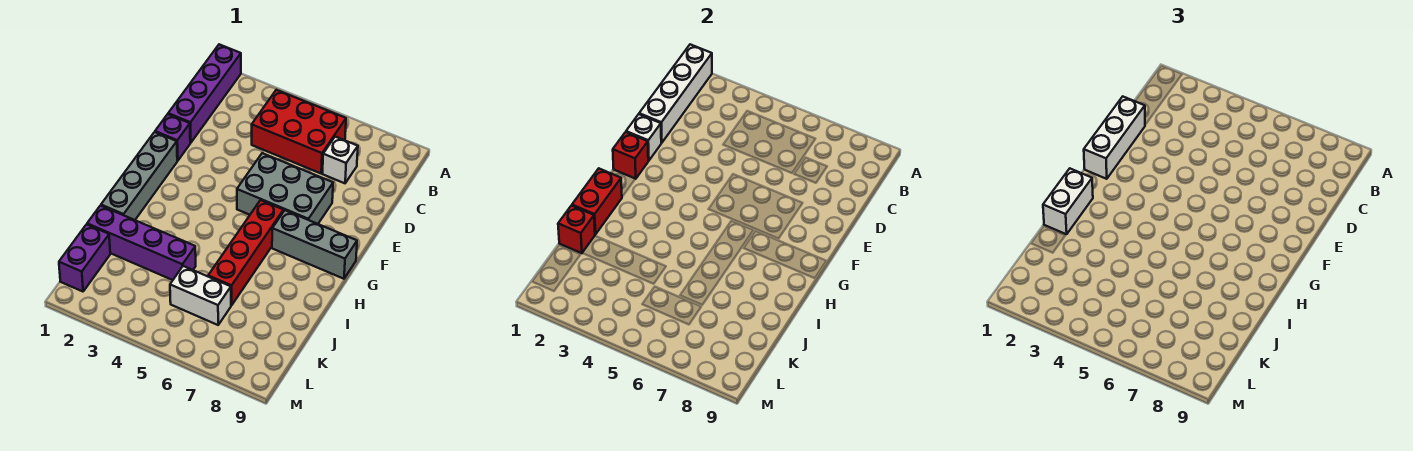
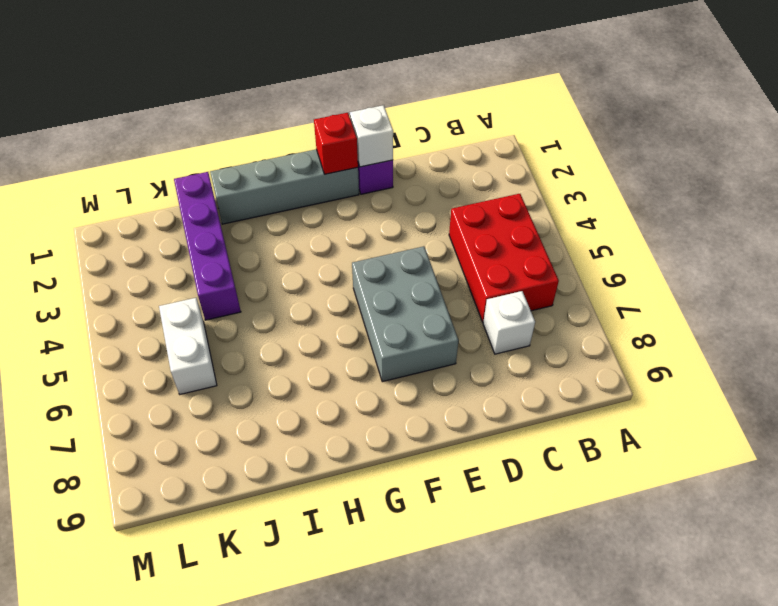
none -> purple 1x4 brick [168,44,241,143]
none -> red 1x4 brick [208,200,283,305]
none -> grey 1x3 brick [272,210,357,279]

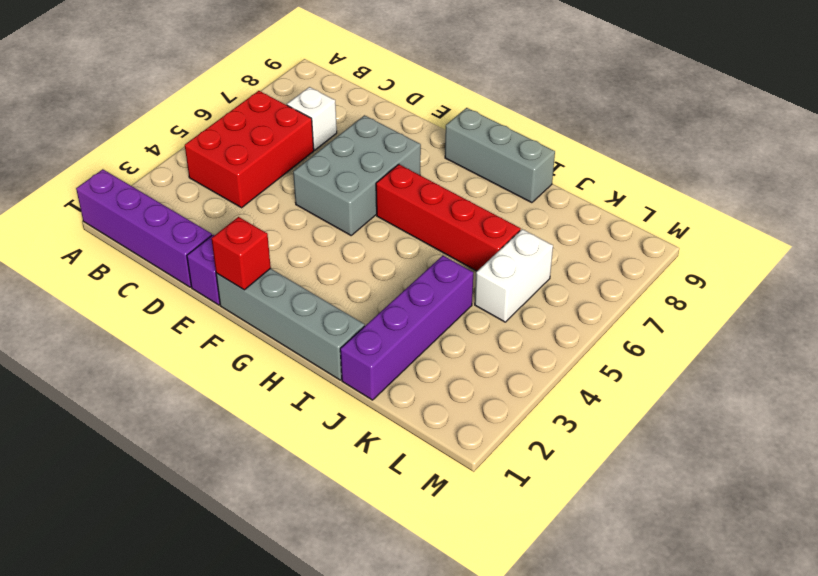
grey 1x3 brick [445,108,555,203] -> grey 1x3 brick turned to [272,210,357,279]
none -> purple 1x2 brick [59,224,110,292]
none -> white 1x4 brick [639,44,712,143]
none -> white 1x1 brick [626,114,661,161]

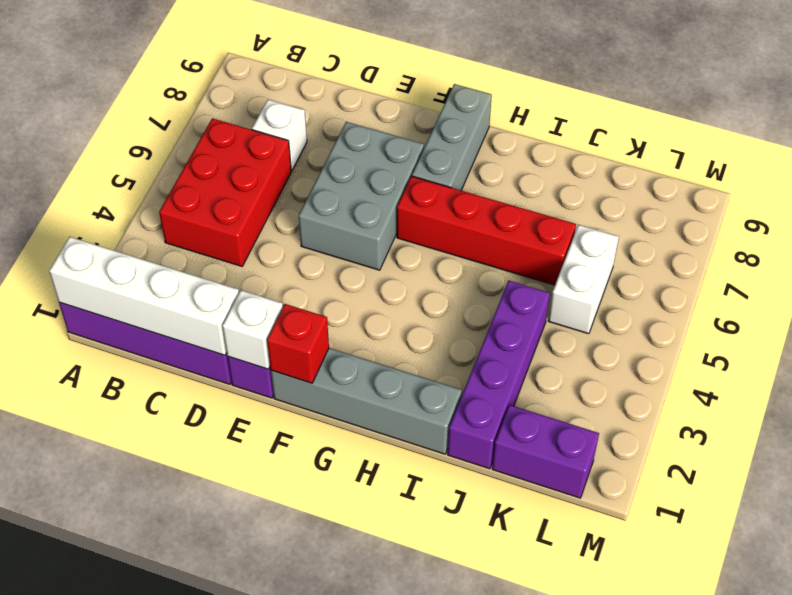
none -> red 1x2 brick [572,169,622,234]
none -> red 1x1 brick [558,206,595,253]
none -> white 1x3 brick [1084,97,1145,179]

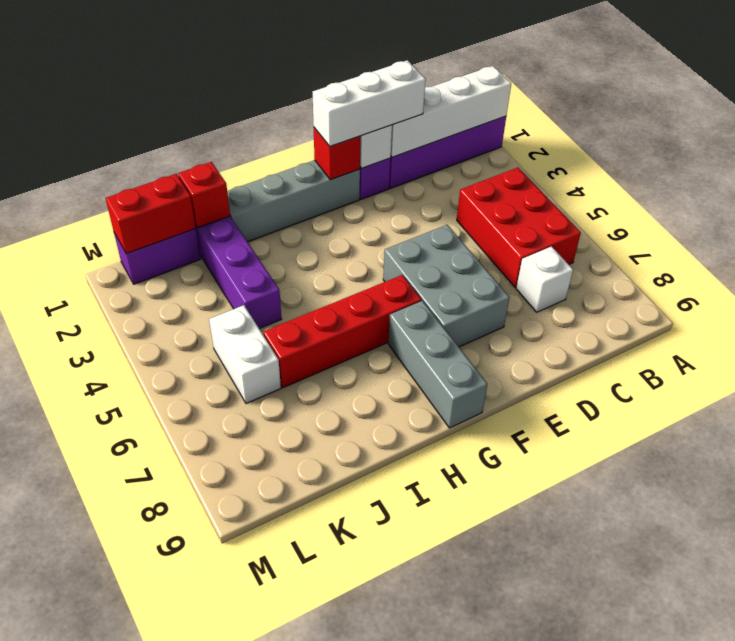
red 1x2 brick [106,174,196,254] -> red 1x2 brick moved to [572,169,622,234]
none -> white 1x2 brick [1043,169,1093,234]

